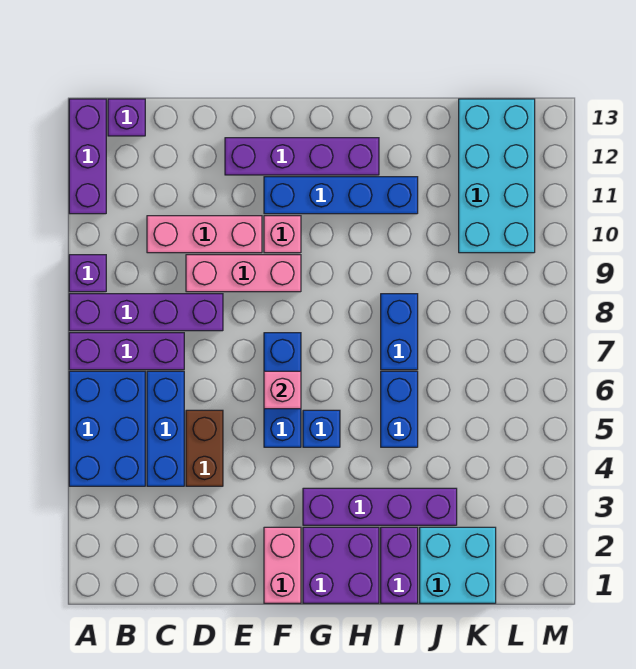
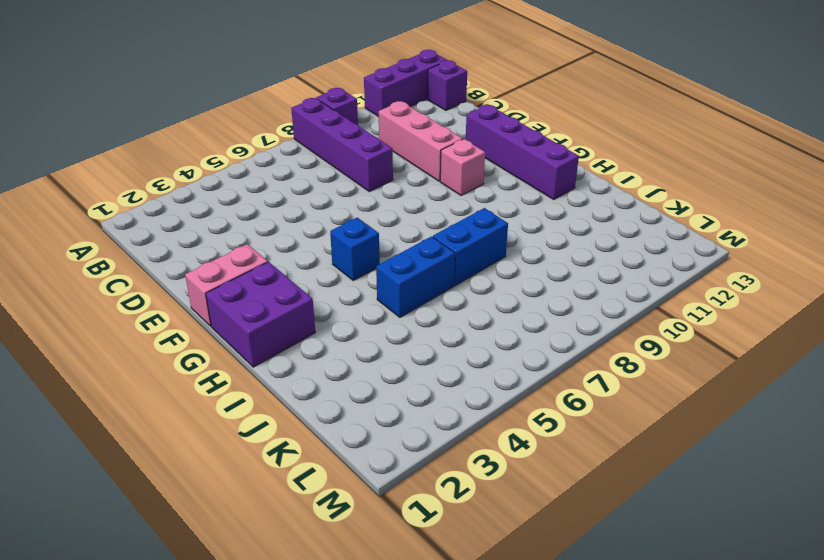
none -> blue 2x3 brick [69,371,145,486]
none -> purple 1x3 brick [69,333,184,370]
none -> blue 1x3 brick [147,371,184,486]

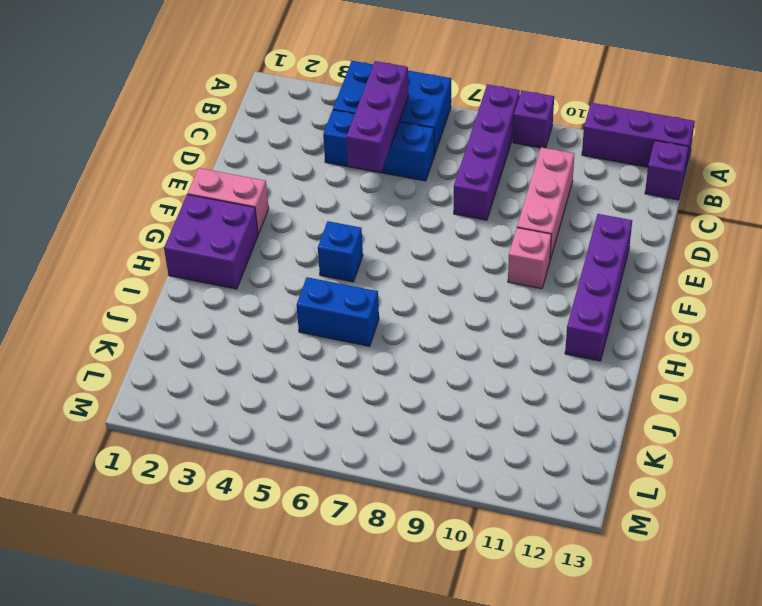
purple 1x3 brick [346,61,408,172] -> purple 1x3 brick moved to [69,333,184,370]
none -> brown 1x2 brick [186,410,223,486]
none -> pink 1x3 brick [186,255,301,292]
none -> blue 1x3 brick [264,333,301,447]

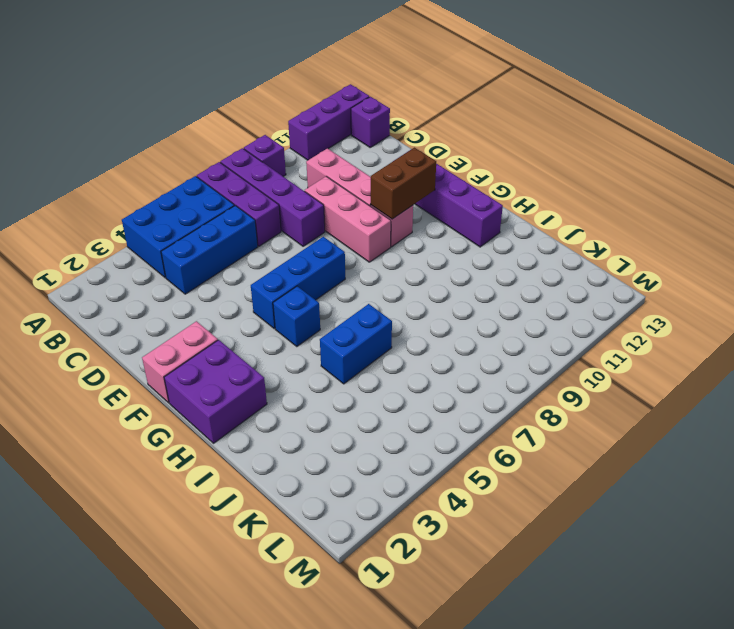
brown 1x2 brick [371,148,436,219] -> brown 1x2 brick moved to [186,410,223,486]
none -> blue 1x4 brick [264,177,418,214]
none -> purple 1x4 brick [303,488,457,525]
none -> purple 1x2 brick [381,527,418,603]

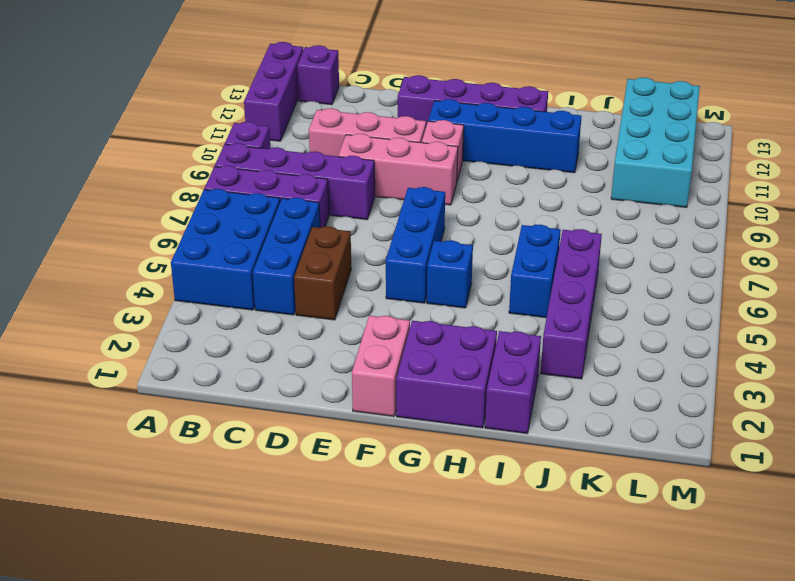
purple 1x4 brick [541,229,602,379] -> purple 1x4 brick turned to [303,488,457,525]
none -> blue 1x2 brick [381,294,418,370]
none -> cyan 2x2 brick [420,527,496,603]
none -> pink 1x1 brick [264,371,301,409]

